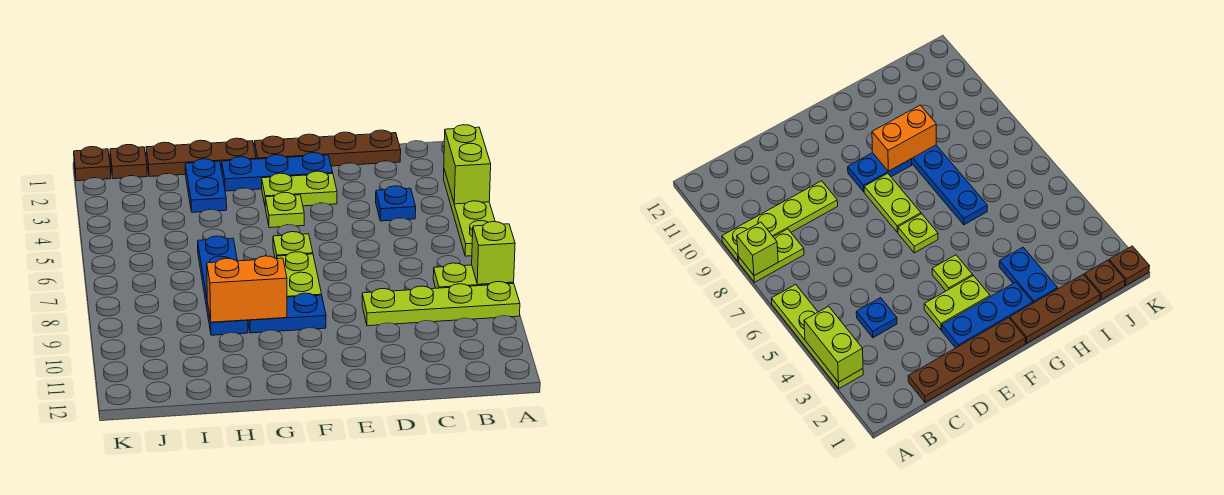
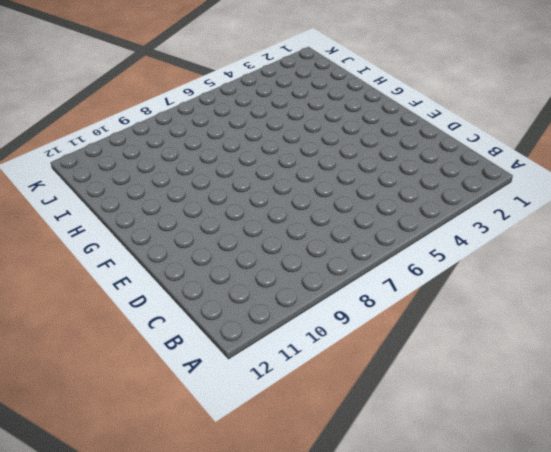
none -> lime 1x4 plate [443,170,495,256]
none -> lime 1x2 plate [433,263,514,288]
none -> lime 1x4 plate [362,282,520,326]

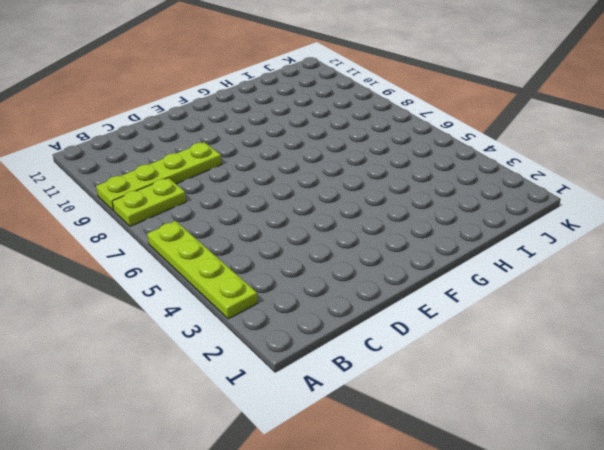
none -> brown 1x4 plate [254,130,401,166]
none -> blue 1x1 plate [376,186,416,221]
none -> blue 1x3 plate [222,153,333,191]

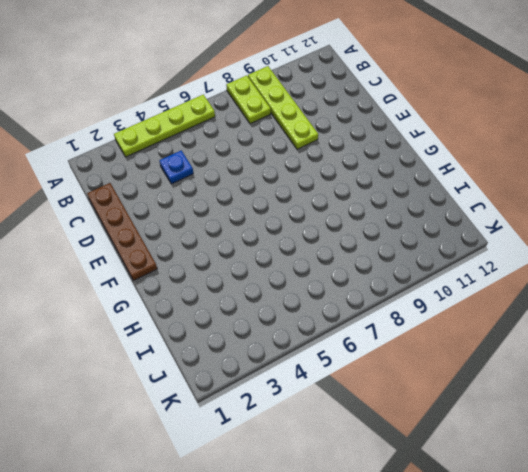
none -> blue 1x3 plate [222,153,333,191]
none -> lime 1x2 plate [262,171,337,206]
none -> lime 1x1 plate [265,192,304,228]

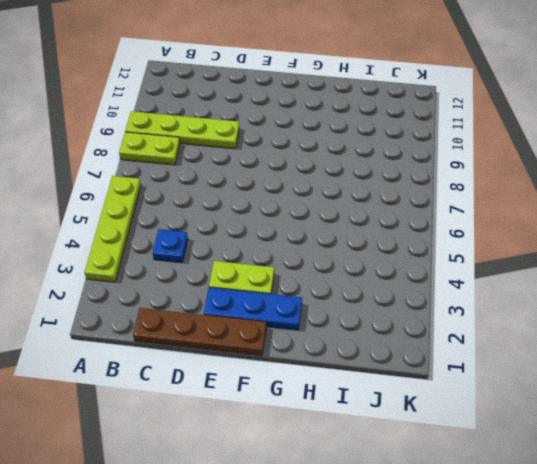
none -> lime 1x1 plate [265,192,304,228]
none -> lime 1x1 plate [273,232,313,259]
none -> lime 1x2 plate [277,252,322,297]

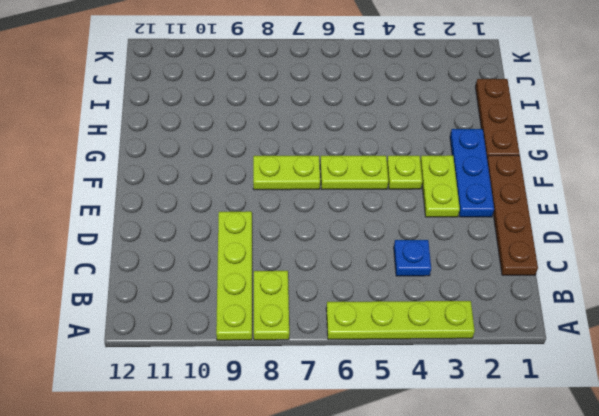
lime 1x2 plate [320,156,388,189] -> lime 1x1 plate [273,232,313,259]
none -> blue 1x2 plate [248,293,326,333]
none -> blue 1x2 plate [185,159,227,212]
none -> blue 1x4 plate [198,236,248,335]

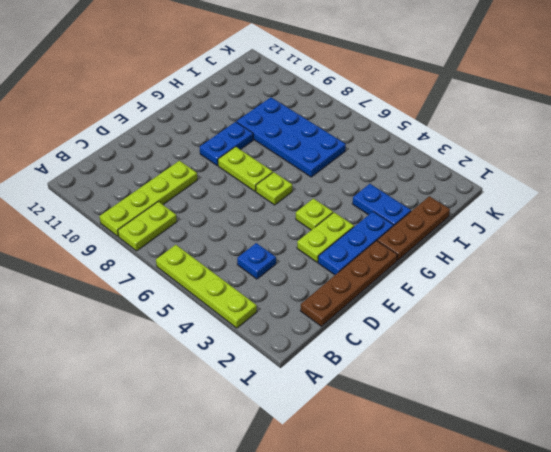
blue 2x4 plate [236,97,346,177] -> blue 1x4 plate [198,236,248,335]
none -> brown 1x1 plate [110,145,147,179]
none -> brown 1x1 plate [74,147,111,181]
none -> lime 1x2 brick [444,125,491,204]

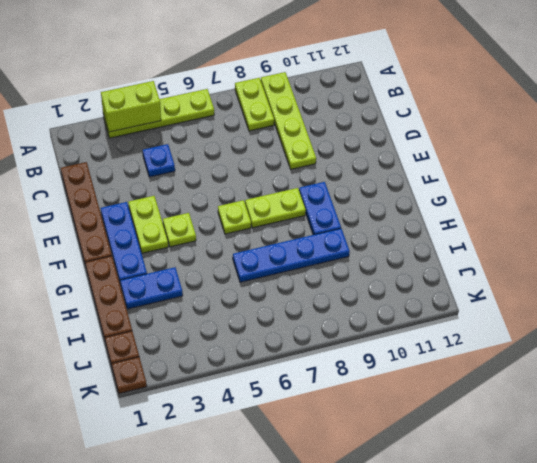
none -> lime 1x1 brick [472,222,515,284]
none -> orange 1x2 brick [207,256,287,322]

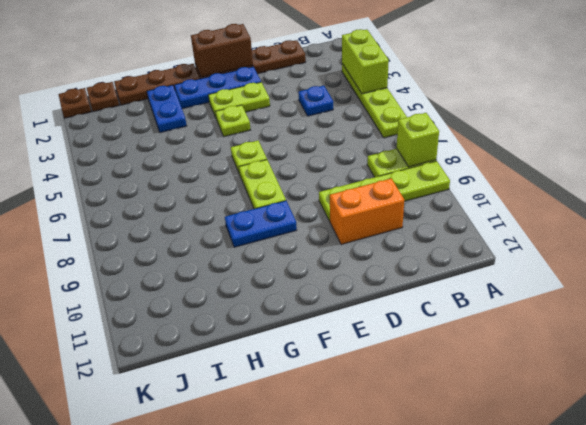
orange 1x2 brick [330,178,404,245] -> orange 1x2 brick moved to [207,256,287,322]
brown 1x2 brick [191,24,253,77] -> none
none -> blue 1x4 plate [198,236,248,335]

